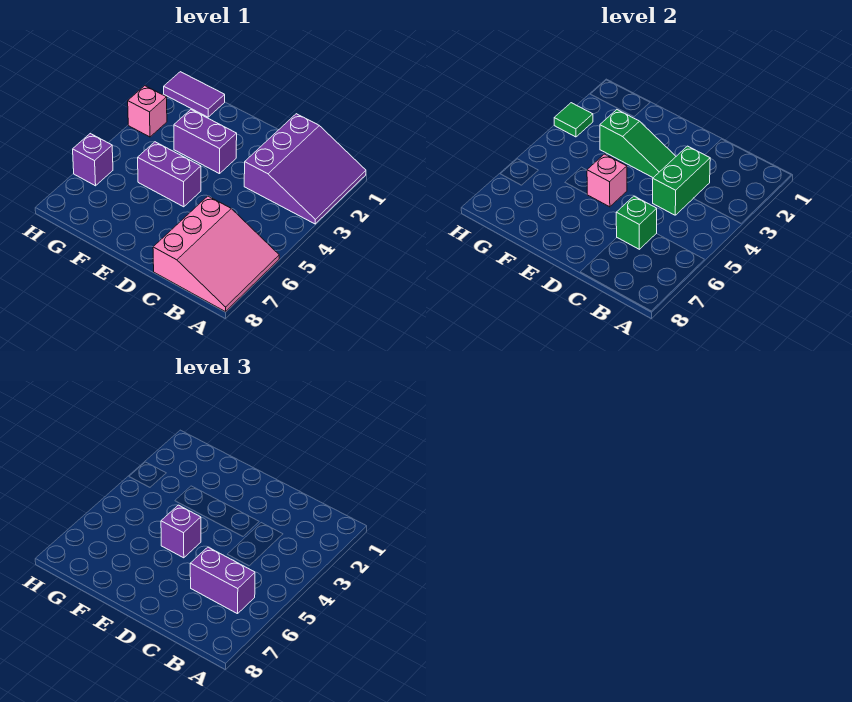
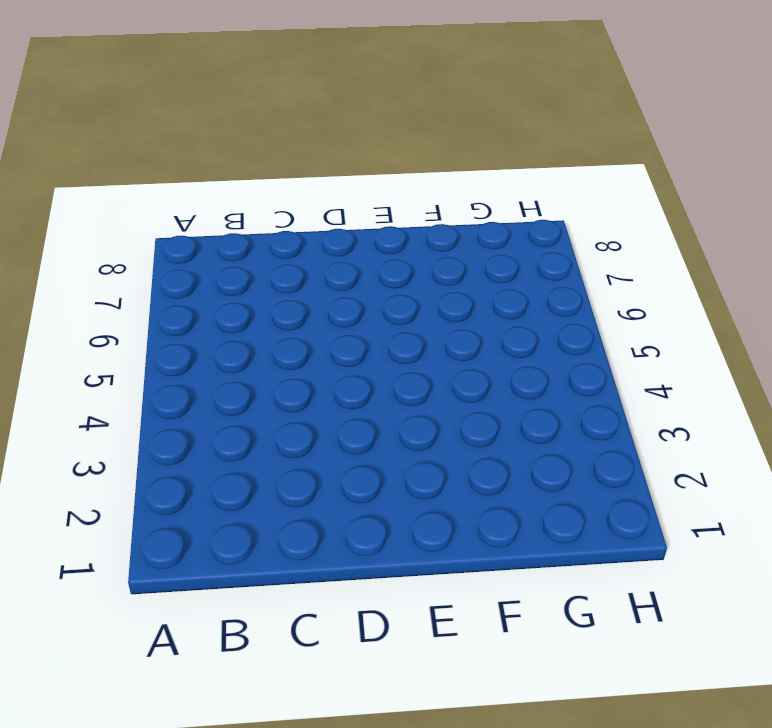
none -> purple 3x3 slope [244,114,366,224]
none -> pink 3x3 slope [153,196,279,312]
none -> purple 1x2 brick [174,110,237,174]

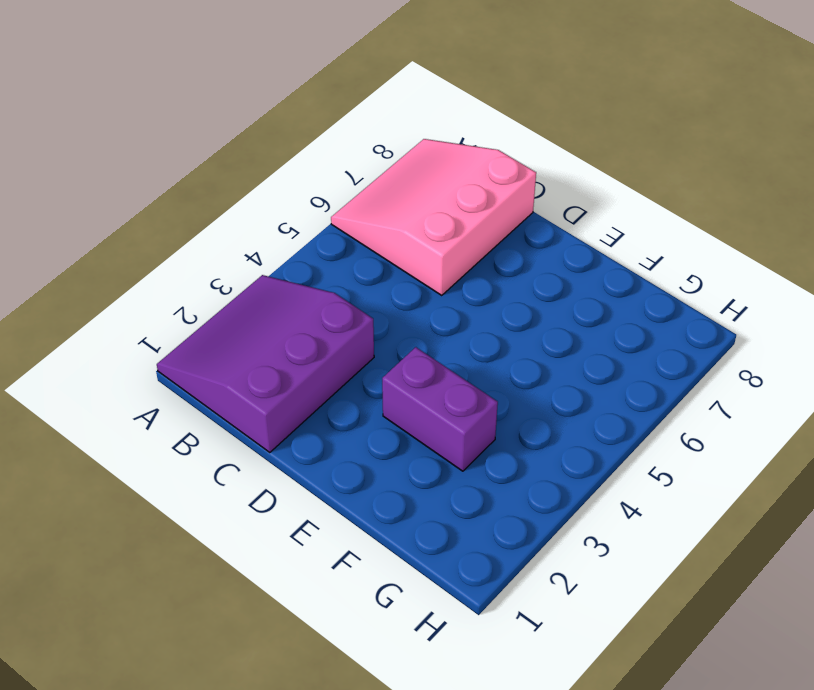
none -> purple 1x2 brick [138,142,201,207]
none -> purple 1x2 tile [164,72,225,117]
none -> pink 1x1 brick [128,86,167,137]

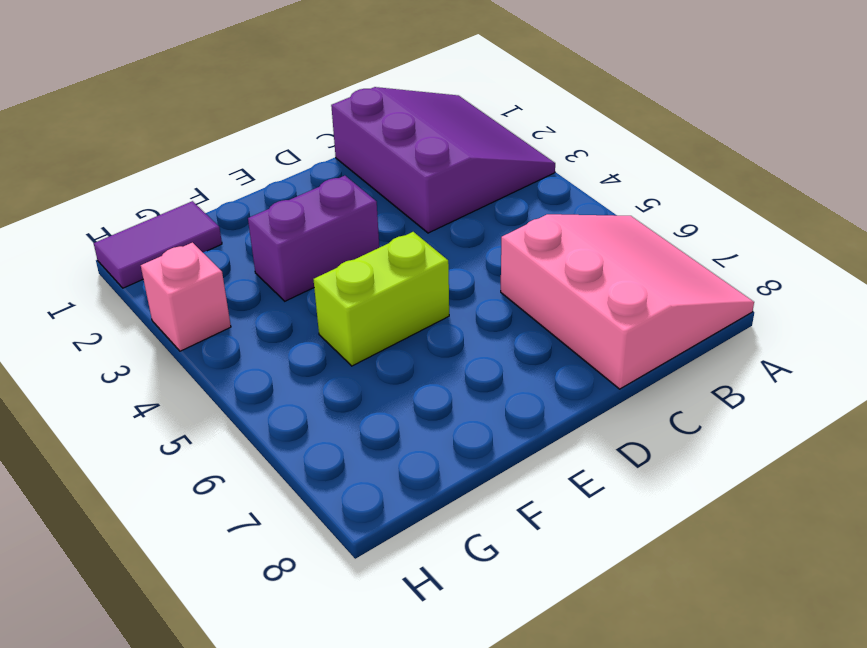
lime 1x2 brick [313,232,449,366] -> purple 1x2 brick [138,142,201,207]
none -> purple 1x1 brick [73,134,113,186]
none -> green 1x2 brick [653,146,710,215]
none -> green 1x1 brick [616,196,657,249]

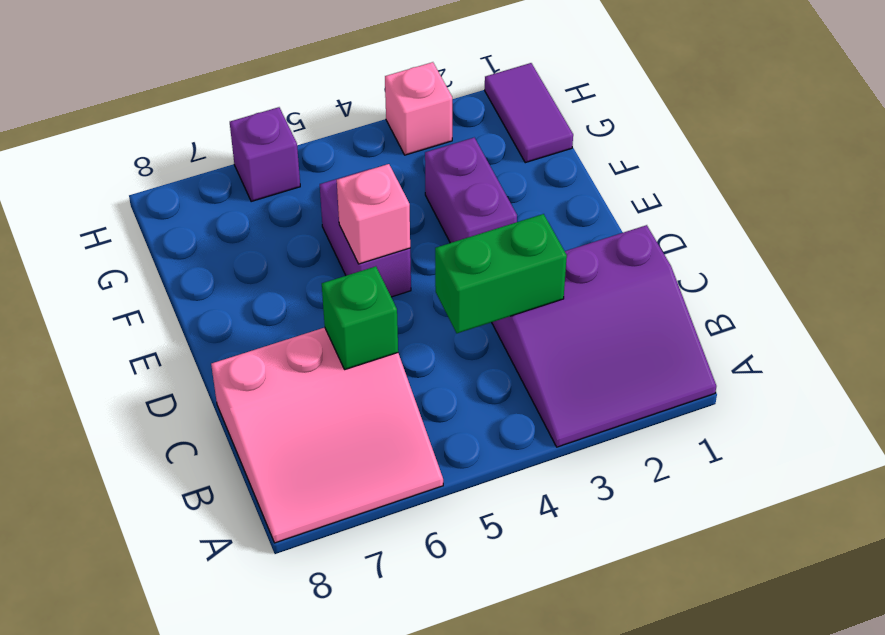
none -> green 1x3 slope [600,110,676,178]
none -> green 1x1 tile [554,103,593,137]
none -> purple 1x2 brick [190,547,255,614]

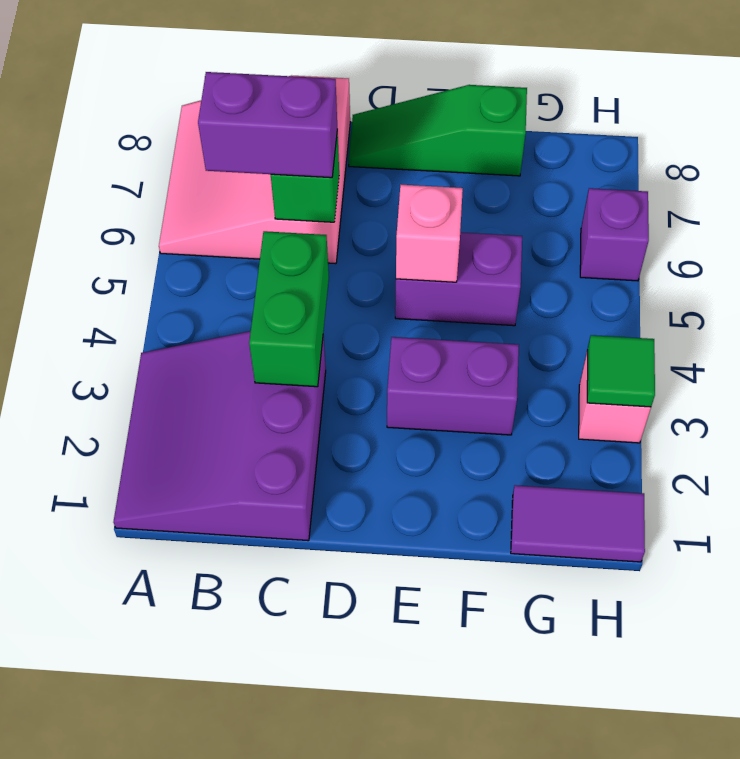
green 1x3 slope [349,85,527,176] -> green 1x3 slope moved to [600,110,676,178]
none -> purple 1x1 brick [161,505,201,558]

